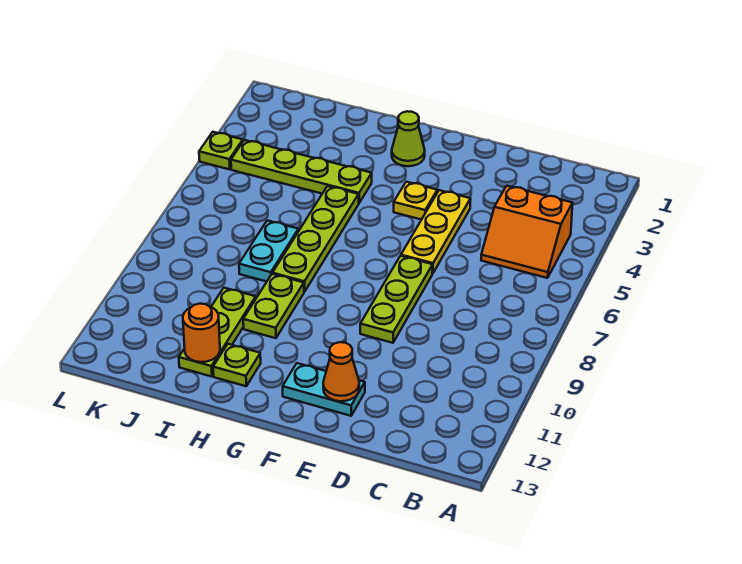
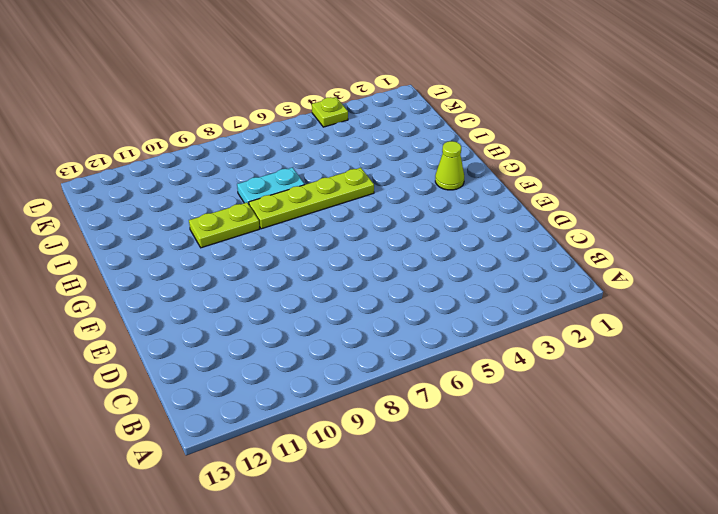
none -> orange 2x2 slope [481,186,573,278]
none -> yellow 1x3 plate [401,190,471,274]
none -> lime 1x3 plate [360,256,433,343]

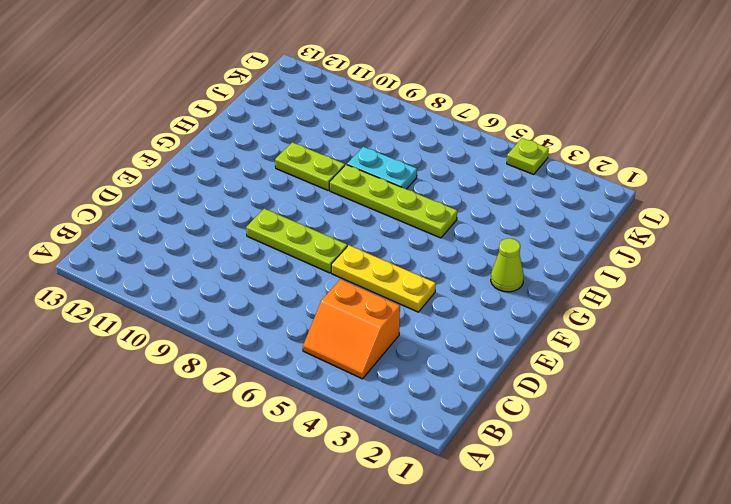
orange 2x2 slope [303,279,400,379] -> orange 2x2 slope turned to [481,186,573,278]
none -> cyan 1x2 plate [283,363,365,416]
none -> yellow 1x1 plate [394,182,437,220]
none -> lime 1x4 plate [231,140,372,203]

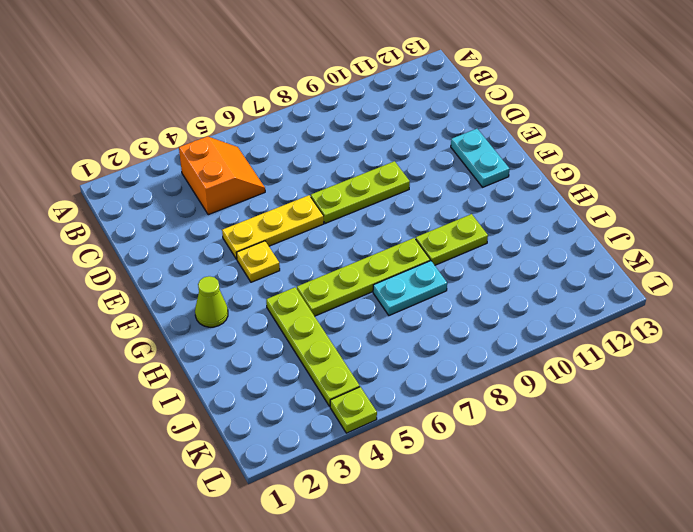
none -> lime 1x1 plate [213,344,261,386]
none -> lime 1x3 plate [179,288,256,377]
none -> orange 1x1 cone [323,342,359,401]

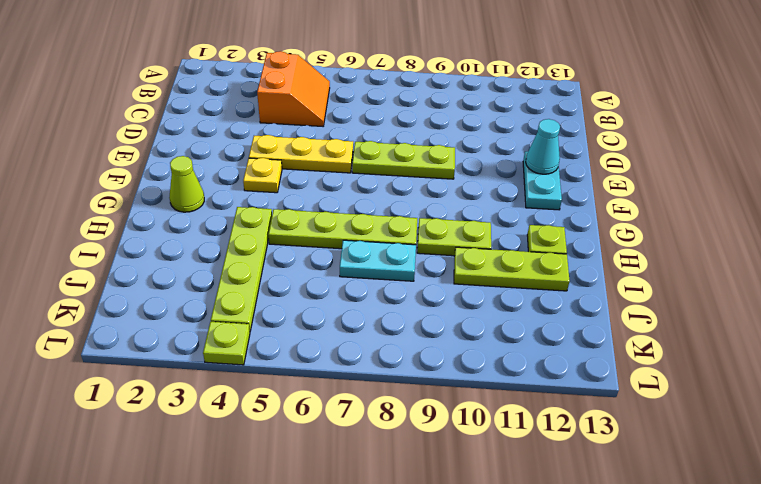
cyan 1x1 cone [526,119,560,174] -> orange 1x1 cone [323,342,359,401]
none -> orange 1x1 round brick [183,304,220,362]

